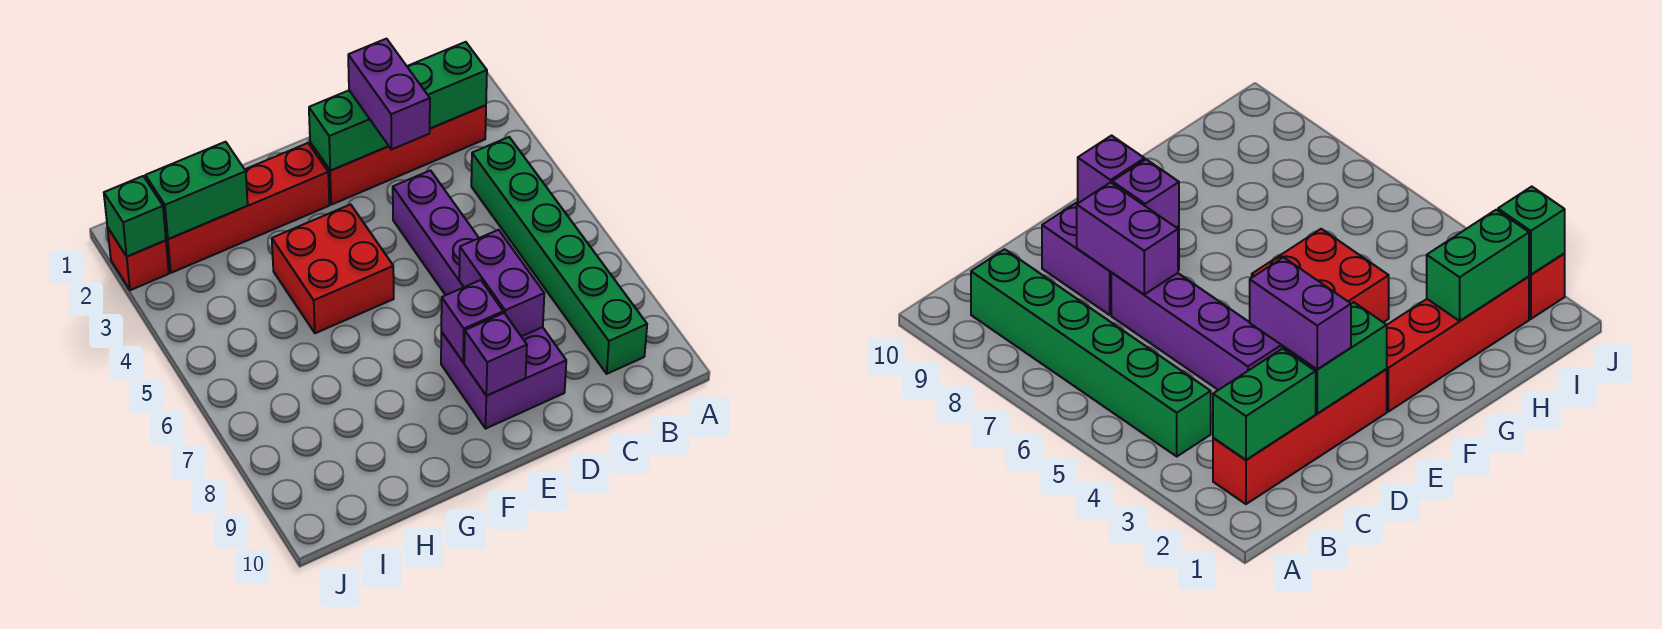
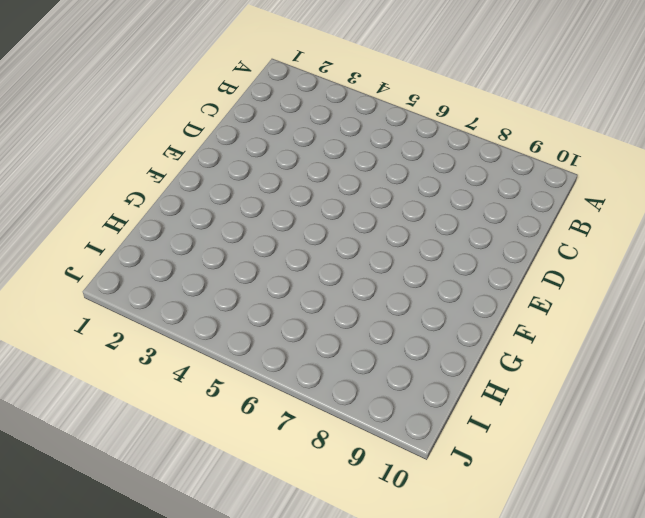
none -> red 1x4 brick [310,105,486,205]
none -> green 1x6 brick [471,137,647,374]
none -> purple 1x4 brick [393,170,479,295]

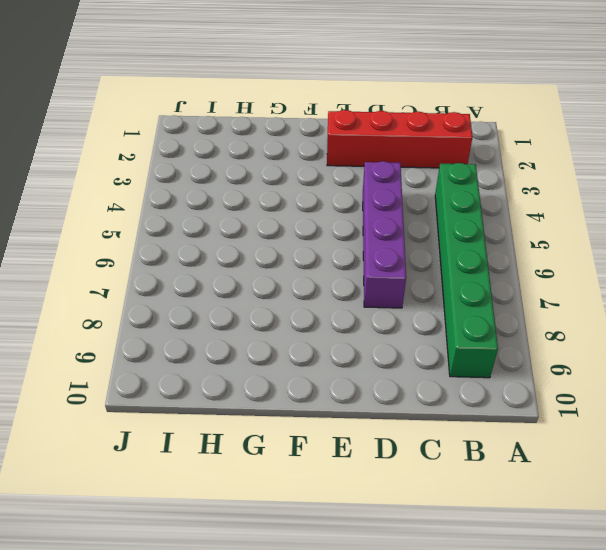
none -> purple 2x2 brick [441,327,566,428]
none -> red 1x4 brick [166,143,329,273]
none -> red 2x2 brick [272,204,394,333]

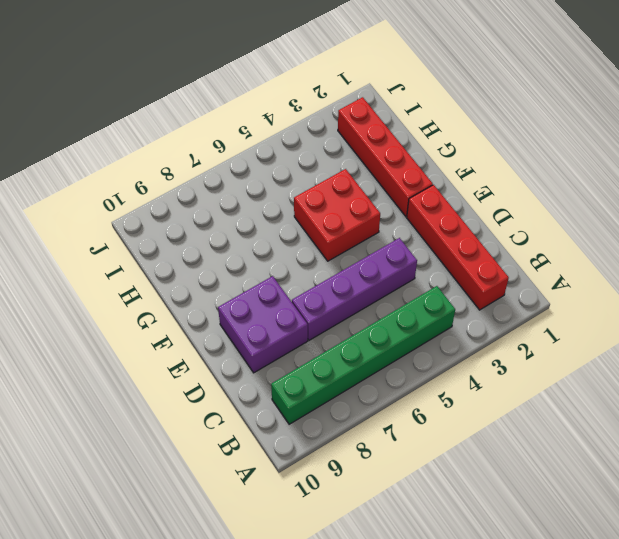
none -> red 1x1 brick [108,229,169,290]
none -> green 1x2 brick [407,42,487,129]
none -> green 1x2 brick [309,91,388,170]

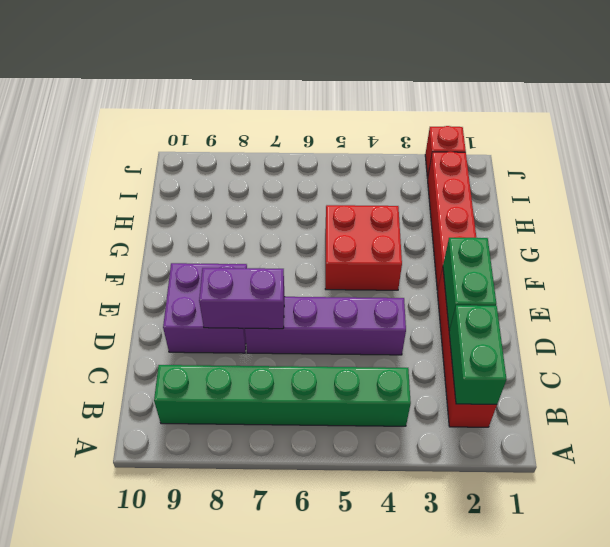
none -> purple 1x1 brick [441,280,503,362]
none -> purple 1x1 brick [464,313,527,396]
none -> green 1x2 brick [145,142,248,239]

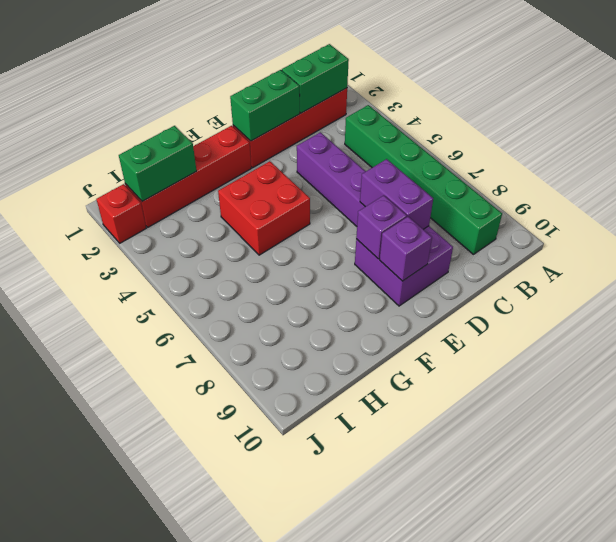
none -> green 1x1 brick [104,176,166,257]
none -> purple 1x2 brick [348,39,430,150]

